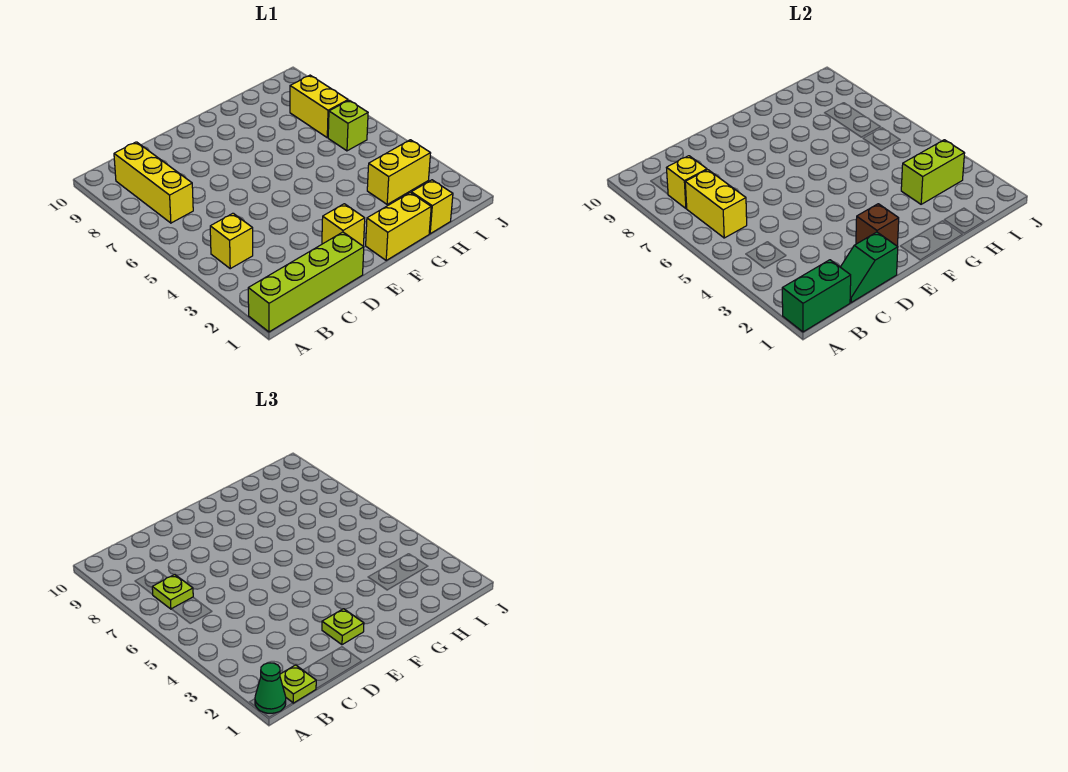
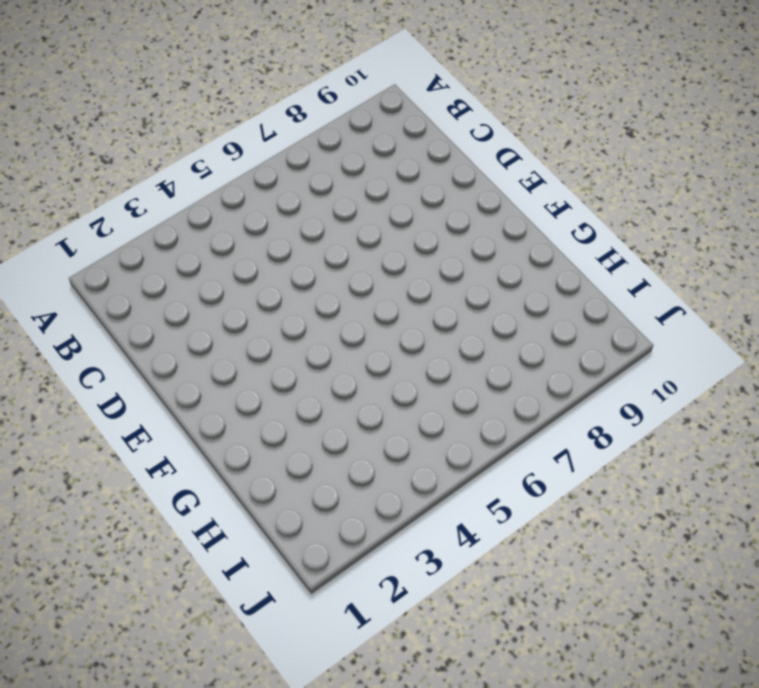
none -> lime 1x4 brick [248,232,364,332]
none -> yellow 1x1 brick [210,213,253,269]
none -> yellow 1x3 brick [114,142,193,223]

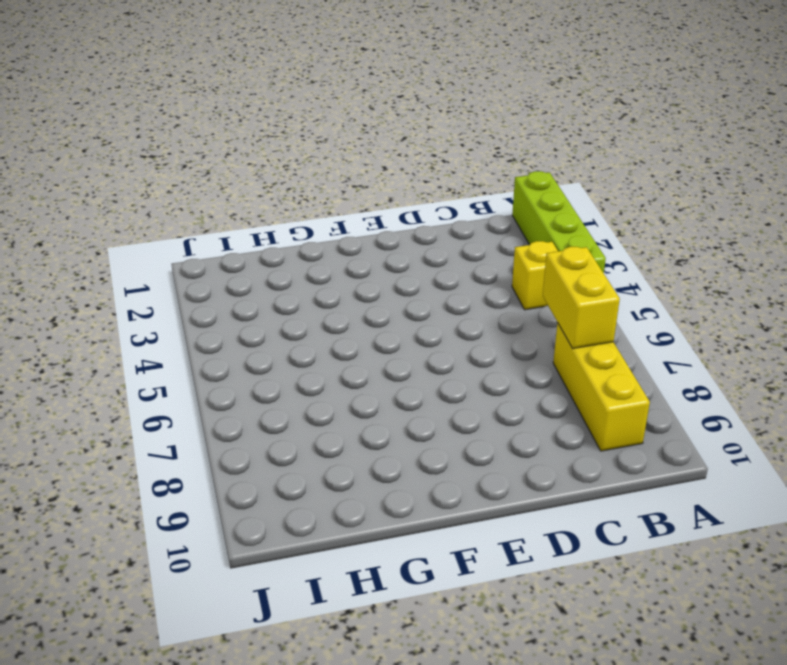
lime 1x4 brick [512,171,606,273] -> lime 1x4 brick turned to [248,232,364,332]
none -> yellow 1x1 brick [322,204,365,246]
none -> yellow 1x2 brick [366,193,431,260]
none -> yellow 1x1 brick [411,180,453,234]

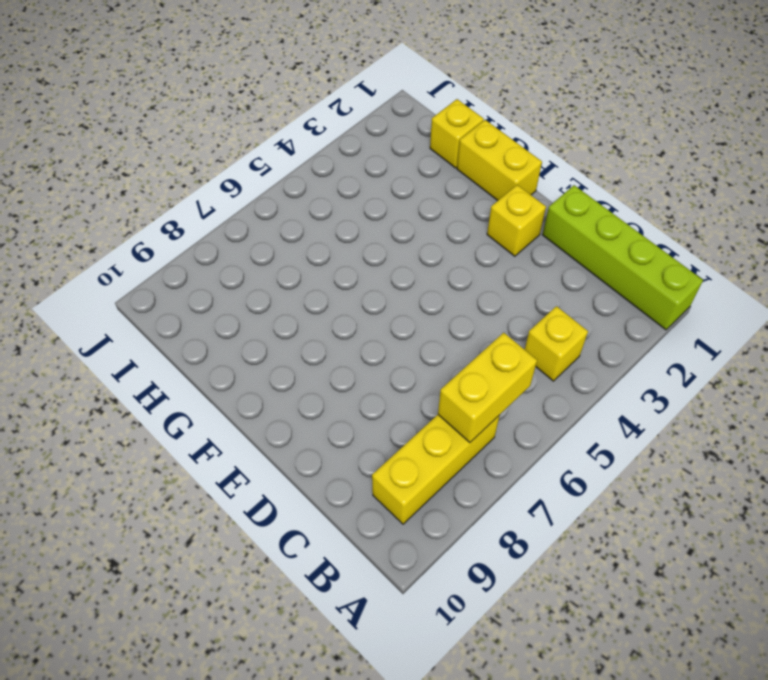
none -> yellow 1x2 brick [367,140,431,204]
none -> lime 1x1 brick [328,100,368,151]
none -> yellow 1x2 brick [290,75,348,138]

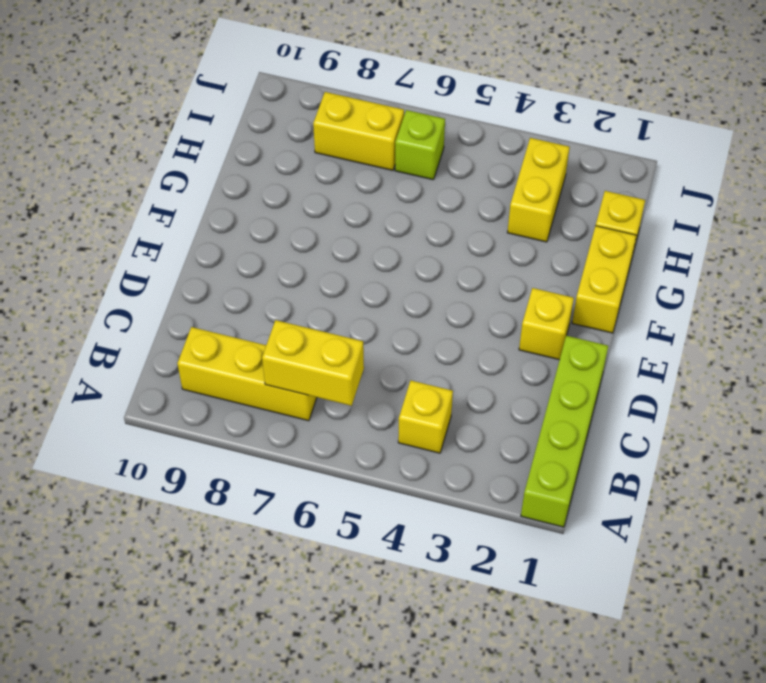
none -> green 1x2 brick [782,260,851,332]
none -> yellow 1x1 brick [667,156,707,208]
none -> green 1x2 slope [841,232,898,302]

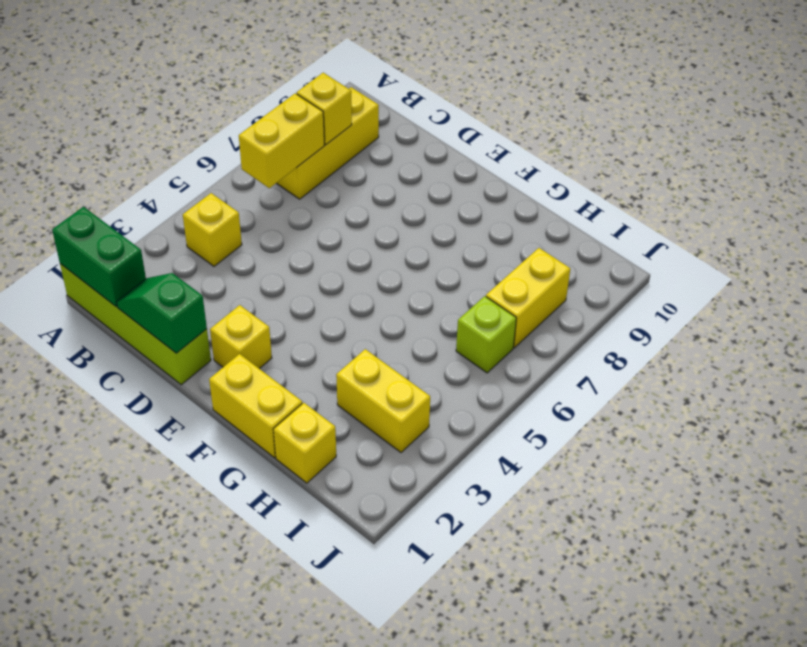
none -> brown 1x1 brick [856,204,899,246]
none -> lime 1x2 brick [901,140,965,204]
none -> green 1x1 cone [255,663,286,713]

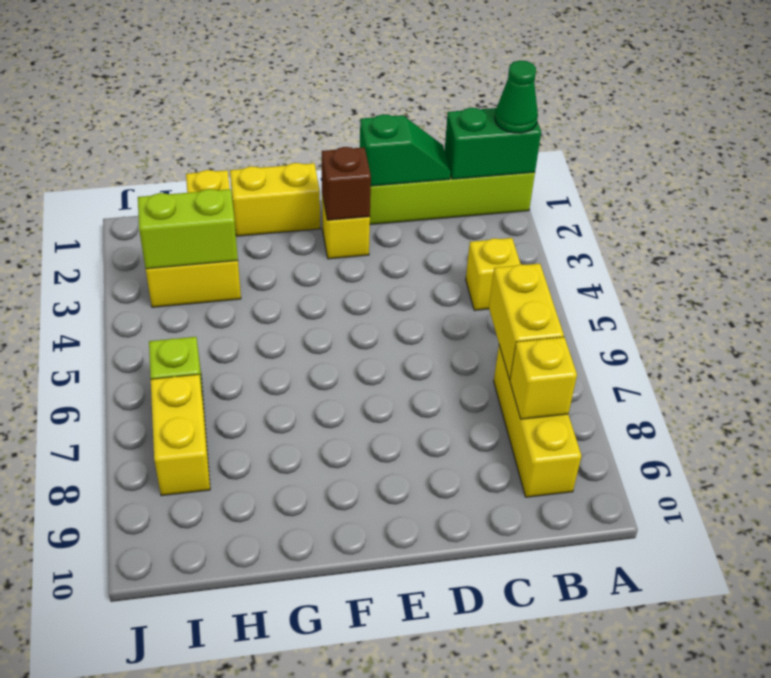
none -> lime 1x1 plate [280,665,316,703]
none -> lime 1x1 plate [152,575,193,609]
none -> lime 1x1 plate [322,609,364,645]

